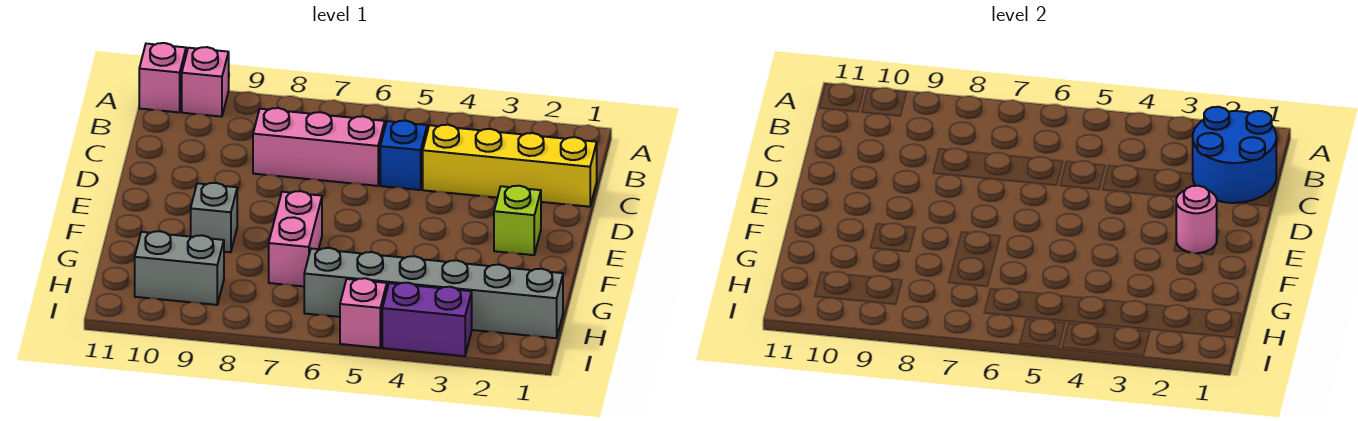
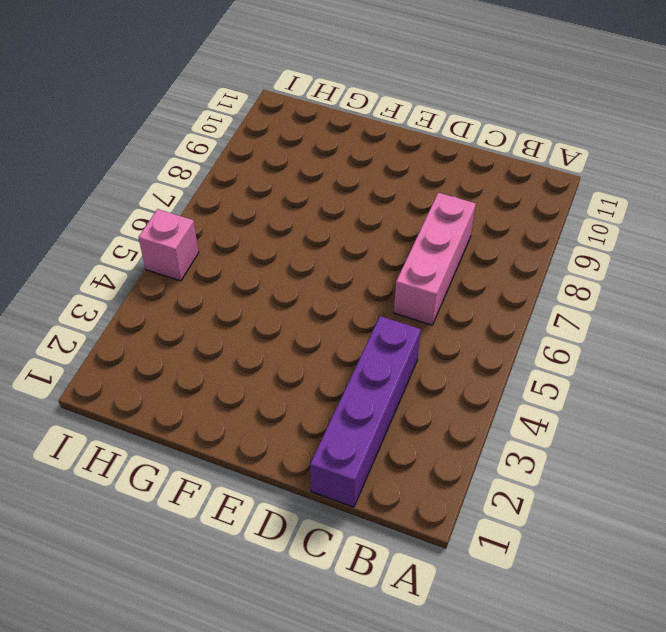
purple 1x4 brick [310,316,421,507] -> yellow 1x4 brick [423,125,597,207]
none -> pink 1x1 brick [182,47,229,117]
none -> pink 1x1 brick [139,43,186,112]
none -> blue 1x1 brick [380,121,427,190]

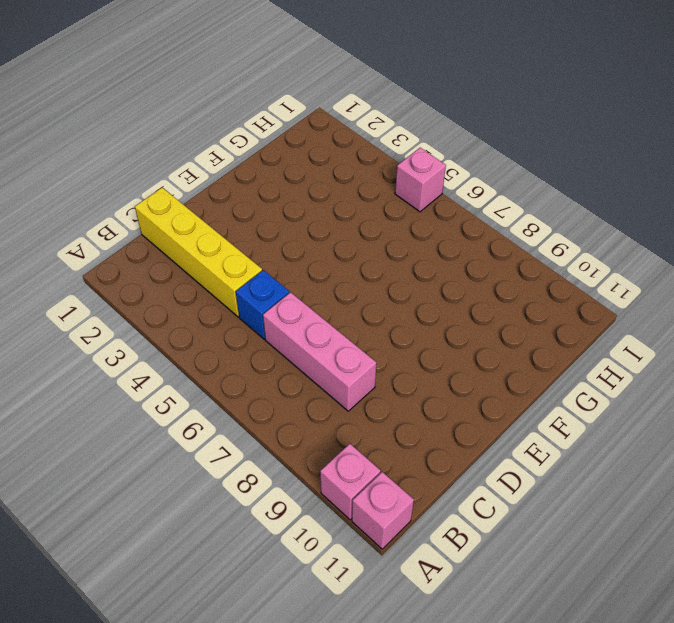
none -> lime 1x1 brick [494,186,541,255]
none -> pink 1x2 brick [269,191,322,286]
none -> grey 1x1 brick [191,183,237,252]

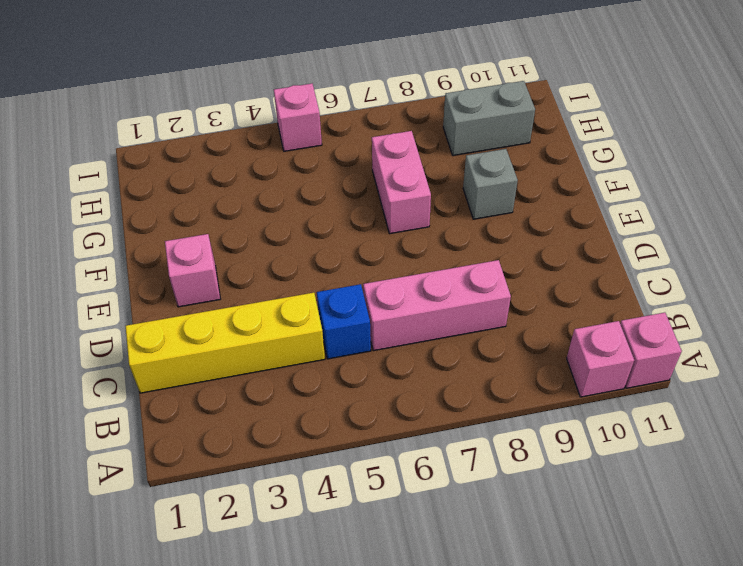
pink 1x1 brick [165,234,220,307] -> lime 1x1 brick [494,186,541,255]
none -> grey 1x6 brick [304,248,563,338]
none -> purple 1x2 brick [382,283,472,356]
none -> blue 2x2 round brick [1193,107,1276,203]

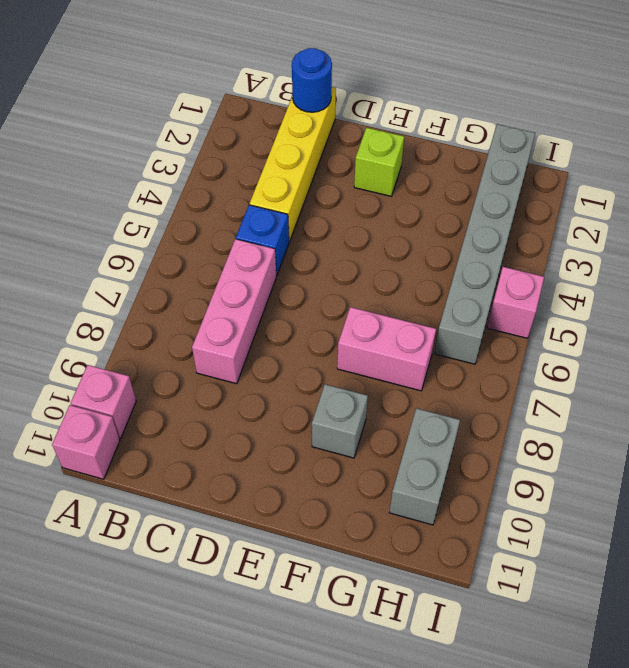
blue 1x1 round brick [292,48,332,112] -> blue 2x2 round brick [1193,107,1276,203]
none -> purple 1x2 brick [382,283,472,356]
none -> pink 1x1 round brick [1176,186,1217,253]

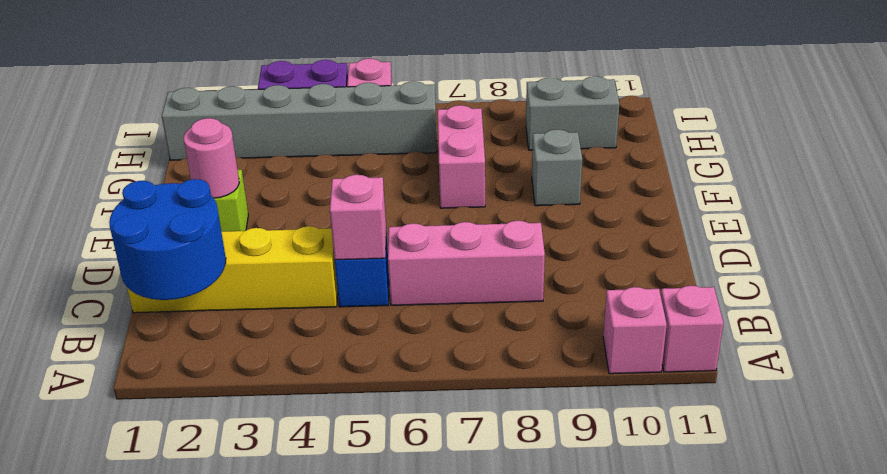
pink 1x1 brick [330,175,386,260] -> none

